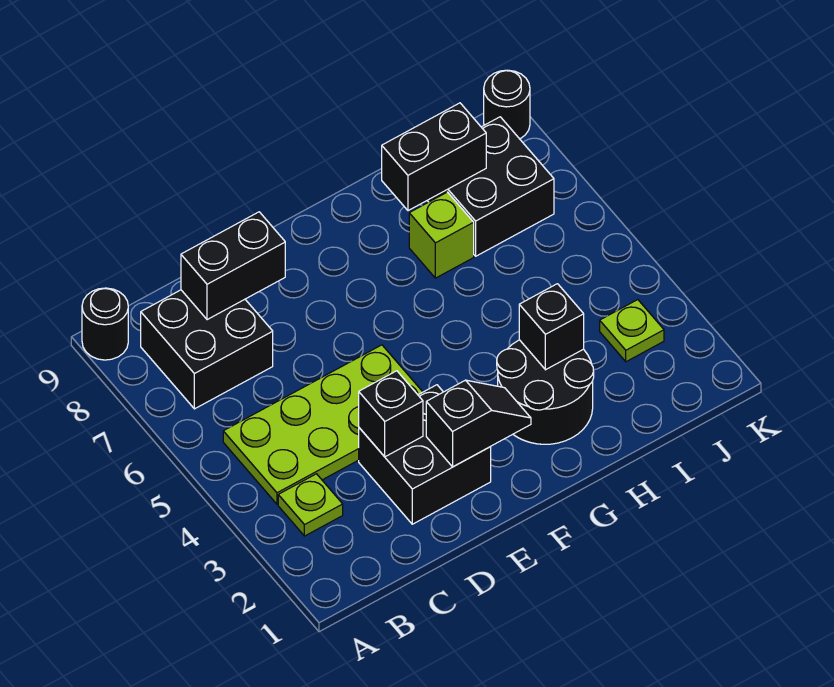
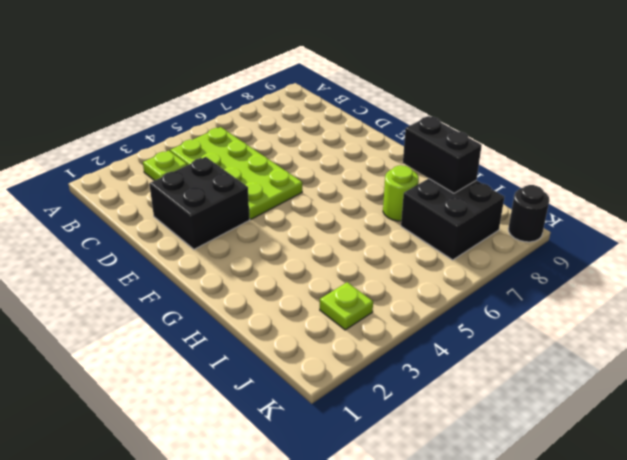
lime 1x1 round brick [383,165,419,221] -> lime 1x1 brick [409,192,474,278]
none -> black 1x1 round brick [82,288,128,360]
none -> black 2x2 brick [141,290,273,409]
none -> black 2x2 round brick [497,340,594,444]

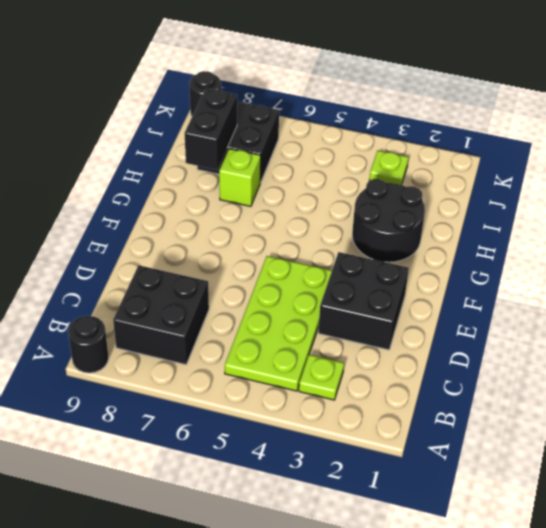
none -> black 1x2 brick [181,212,285,320]
none -> black 1x1 brick [359,371,423,457]
none -> black 1x2 slope [426,380,531,467]

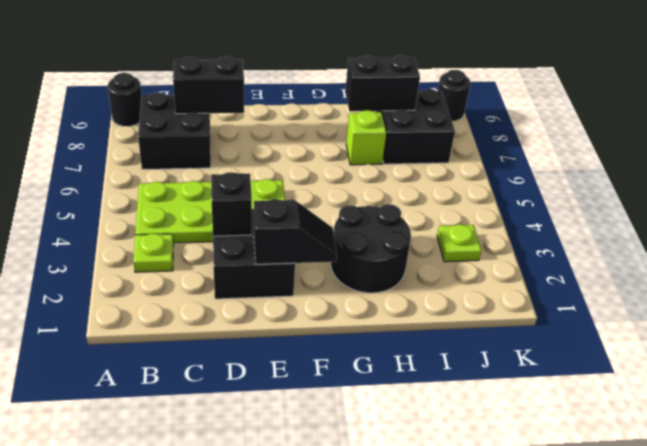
none -> black 1x1 brick [519,284,584,370]

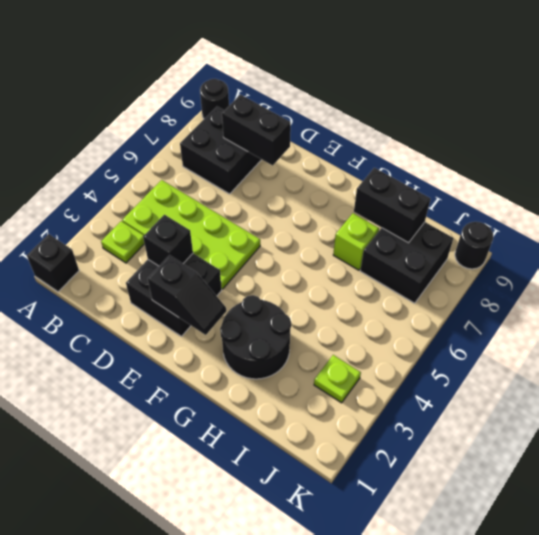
black 1x1 brick [27,234,79,292] -> black 1x1 brick moved to [519,284,584,370]

